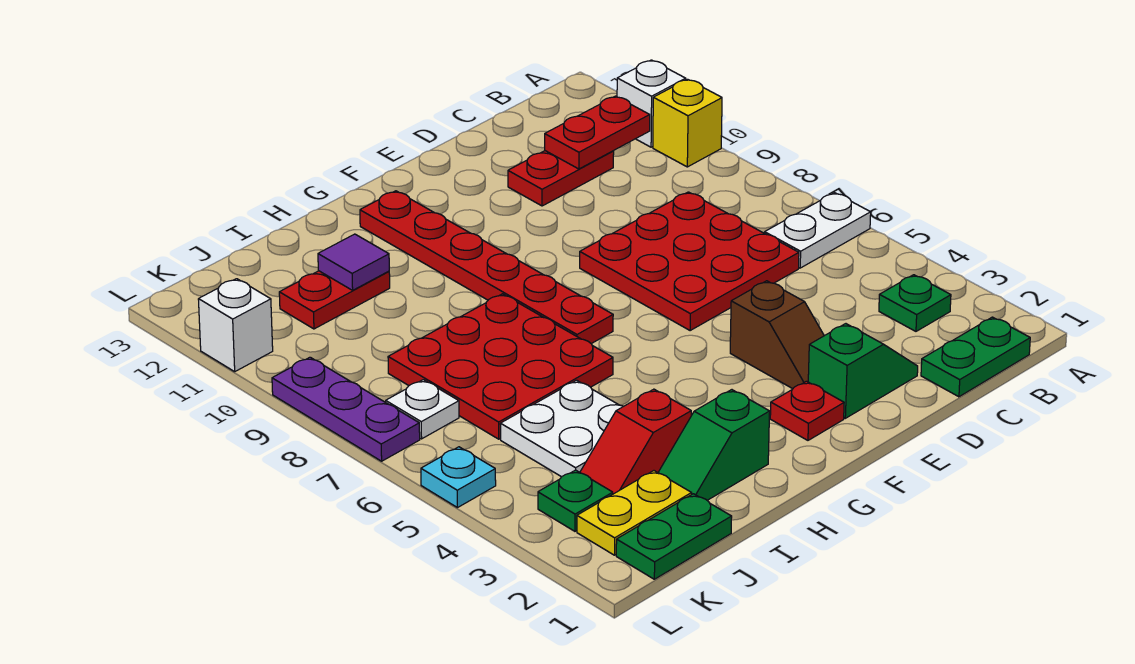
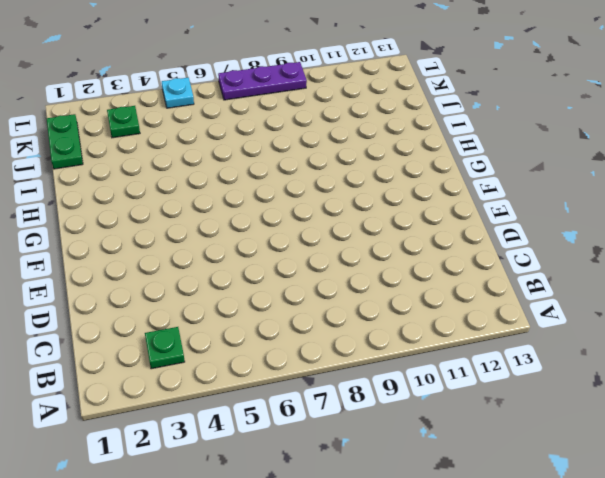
none -> white 1x2 plate [765,193,871,268]
none -> yellow 1x1 brick [653,79,722,167]
none -> white 1x1 brick [617,60,686,147]

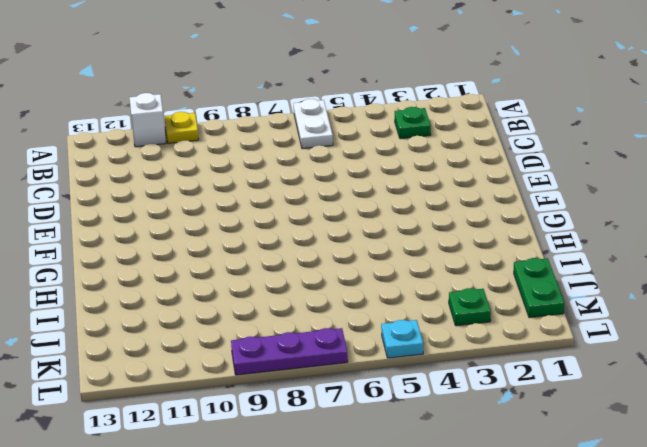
yellow 1x1 plate [164,112,199,143] -> yellow 1x1 brick [653,79,722,167]
none -> green 1x2 plate [921,317,1030,397]
none -> red 3x3 plate [580,192,799,331]
none -> red 1x2 plate [508,151,614,206]

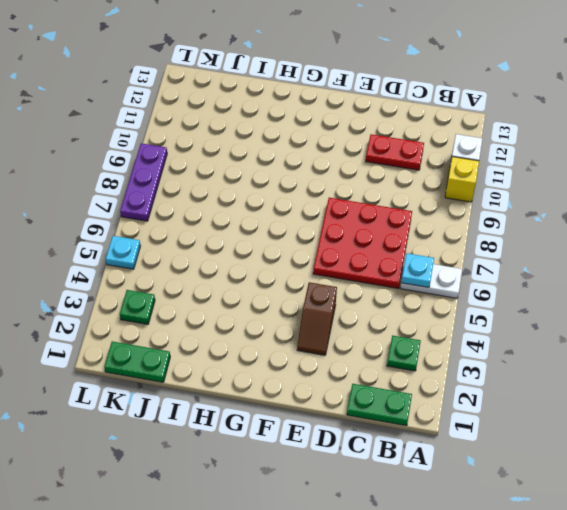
cyan 1x1 plate [401,253,434,287] -> none
none -> green 1x2 slope [808,324,918,418]
none -> red 1x1 plate [770,381,844,440]
none -> red 1x6 plate [360,191,613,344]

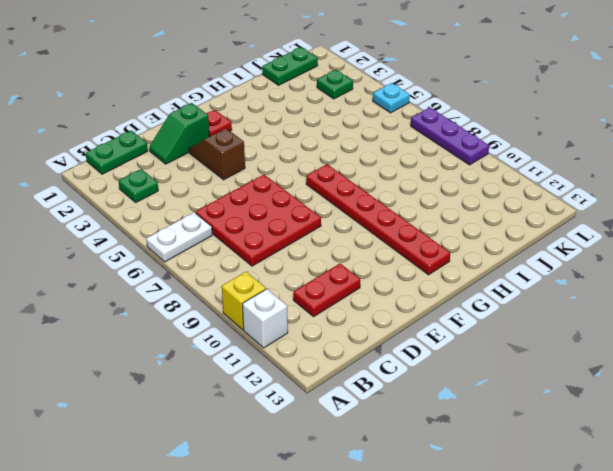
none -> green 1x2 slope [658,390,770,500]
none -> red 3x3 plate [388,294,613,439]
none -> red 1x2 slope [580,389,691,494]

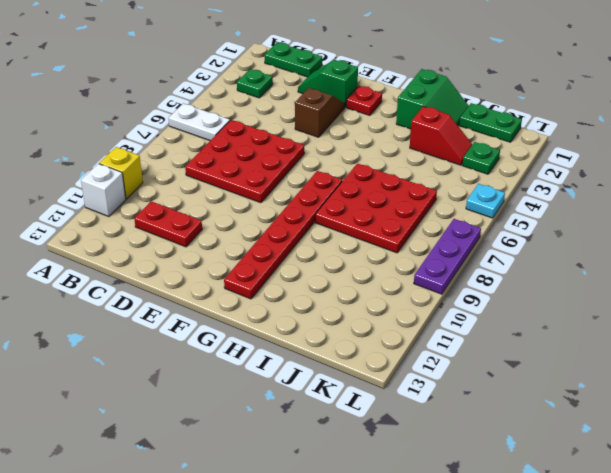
green 2x2 slope [396,69,469,129] -> green 1x2 slope [658,390,770,500]
none -> white 2x2 plate [500,380,623,477]
none -> red 1x2 plate [279,271,390,329]
none -> yellow 1x2 plate [577,471,692,555]

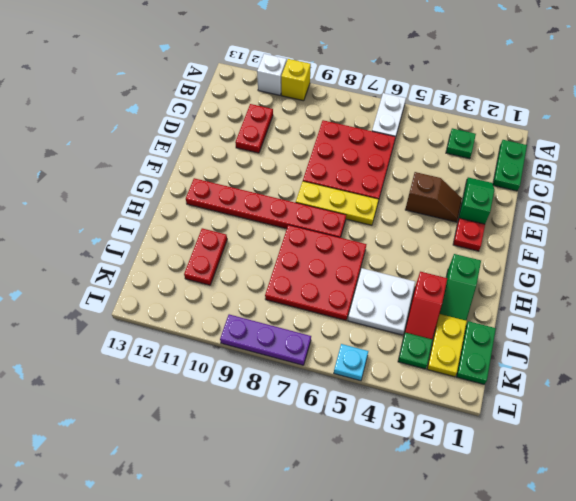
yellow 1x3 plate [296,181,379,225] -> none
none -> white 1x1 plate [386,380,459,439]
none -> white 1x1 brick [198,279,273,372]
none -> red 1x2 plate [545,96,650,169]

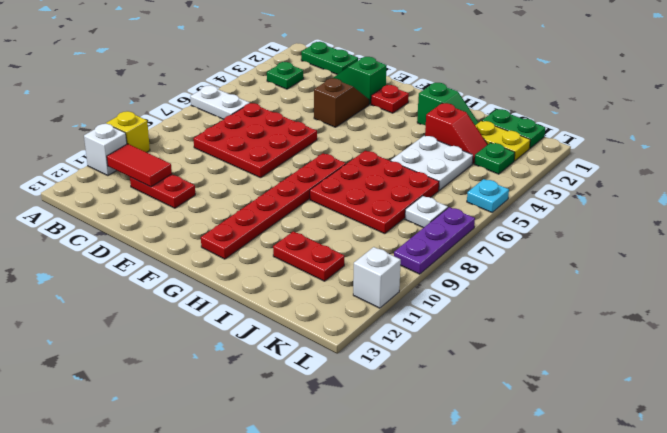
red 1x2 tile [107,144,172,187] -> red 1x2 plate [545,96,650,169]
none -> purple 1x1 tile [318,234,389,290]

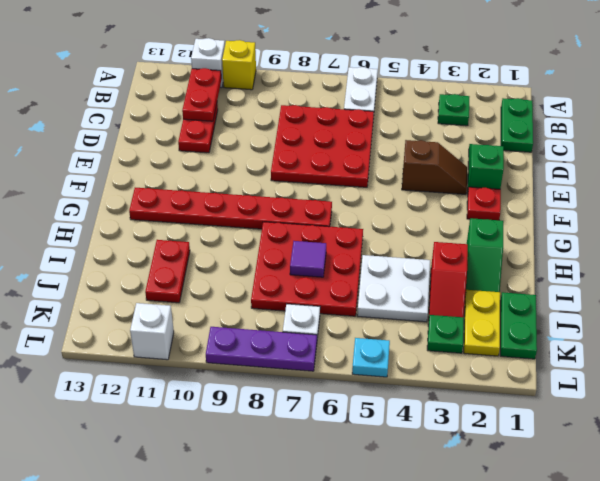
purple 1x1 tile [290,241,326,277] -> purple 1x1 tile moved to [318,234,389,290]

